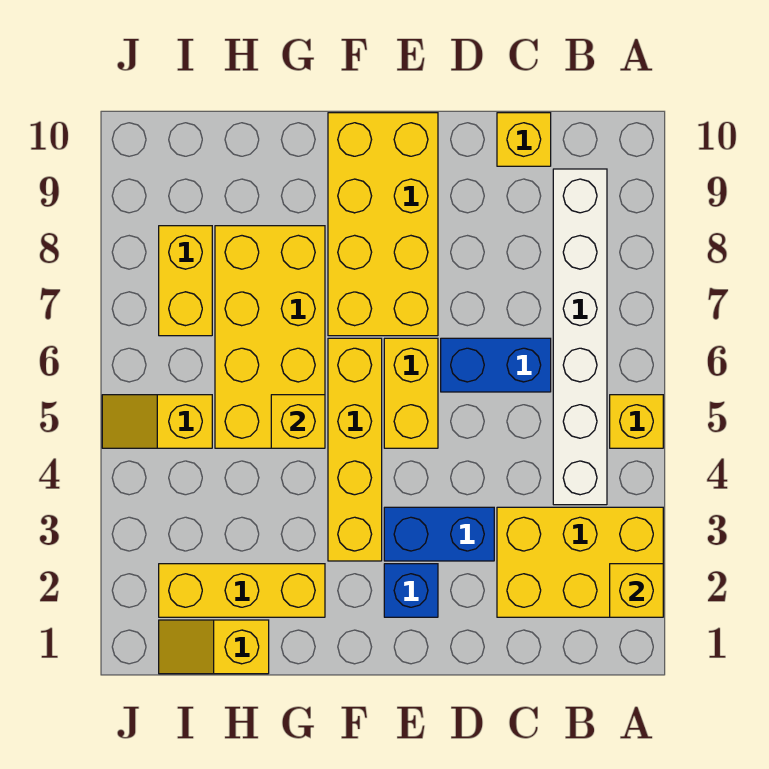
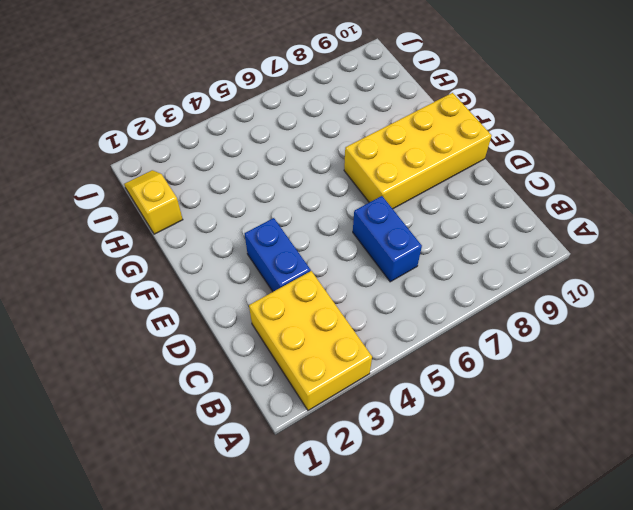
none -> yellow 1x1 brick [610,395,663,448]
none -> white 1x6 brick [553,169,607,505]
none -> yellow 1x1 brick [497,113,551,166]

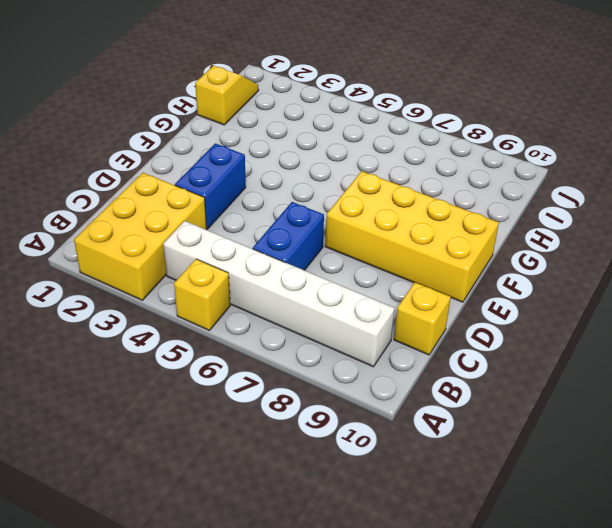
none -> blue 1x1 brick [384,564,438,617]
none -> yellow 1x2 brick [384,338,438,448]
none -> yellow 1x4 brick [328,338,382,561]

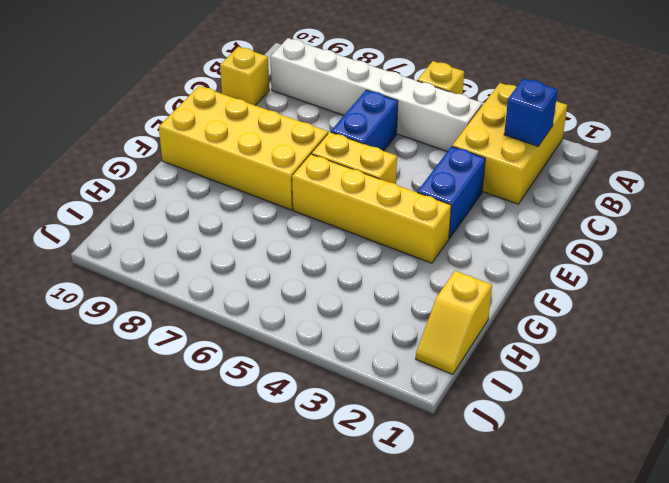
blue 1x1 brick [504,78,558,146] -> blue 1x1 brick moved to [384,564,438,617]
none -> yellow 1x3 brick [159,564,325,617]
none -> yellow 2x4 brick [215,226,325,448]
none -> yellow 1x2 slope [102,395,212,448]

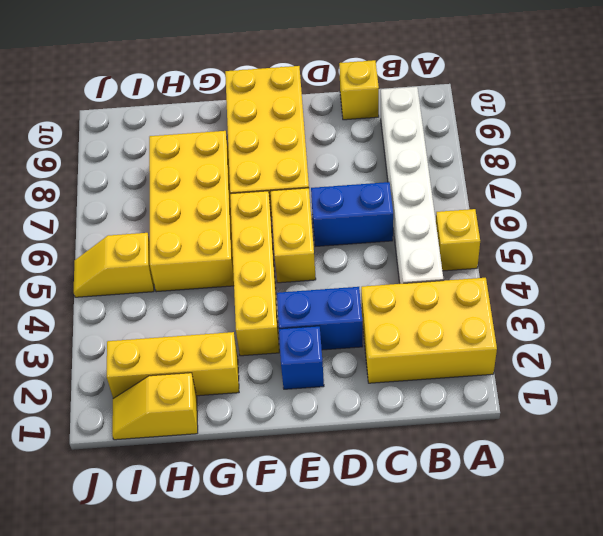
none -> yellow 1x2 brick [159,226,212,336]
none -> yellow 1x1 brick [610,564,663,617]
none -> yellow 1x1 brick [271,395,325,448]

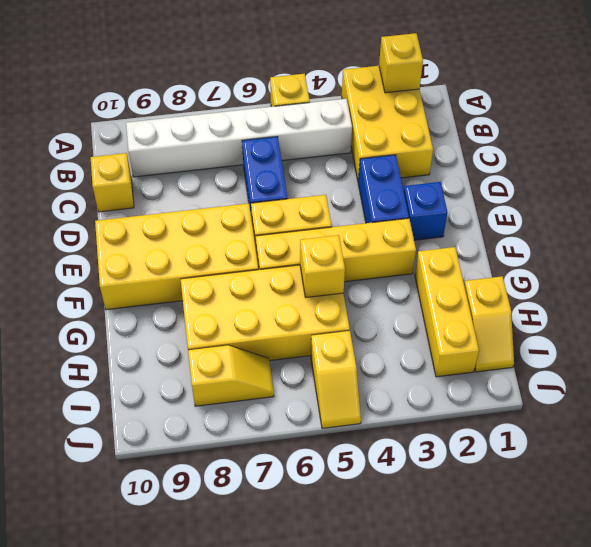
yellow 1x2 slope [188,345,274,406] -> yellow 1x2 brick [159,226,212,336]

